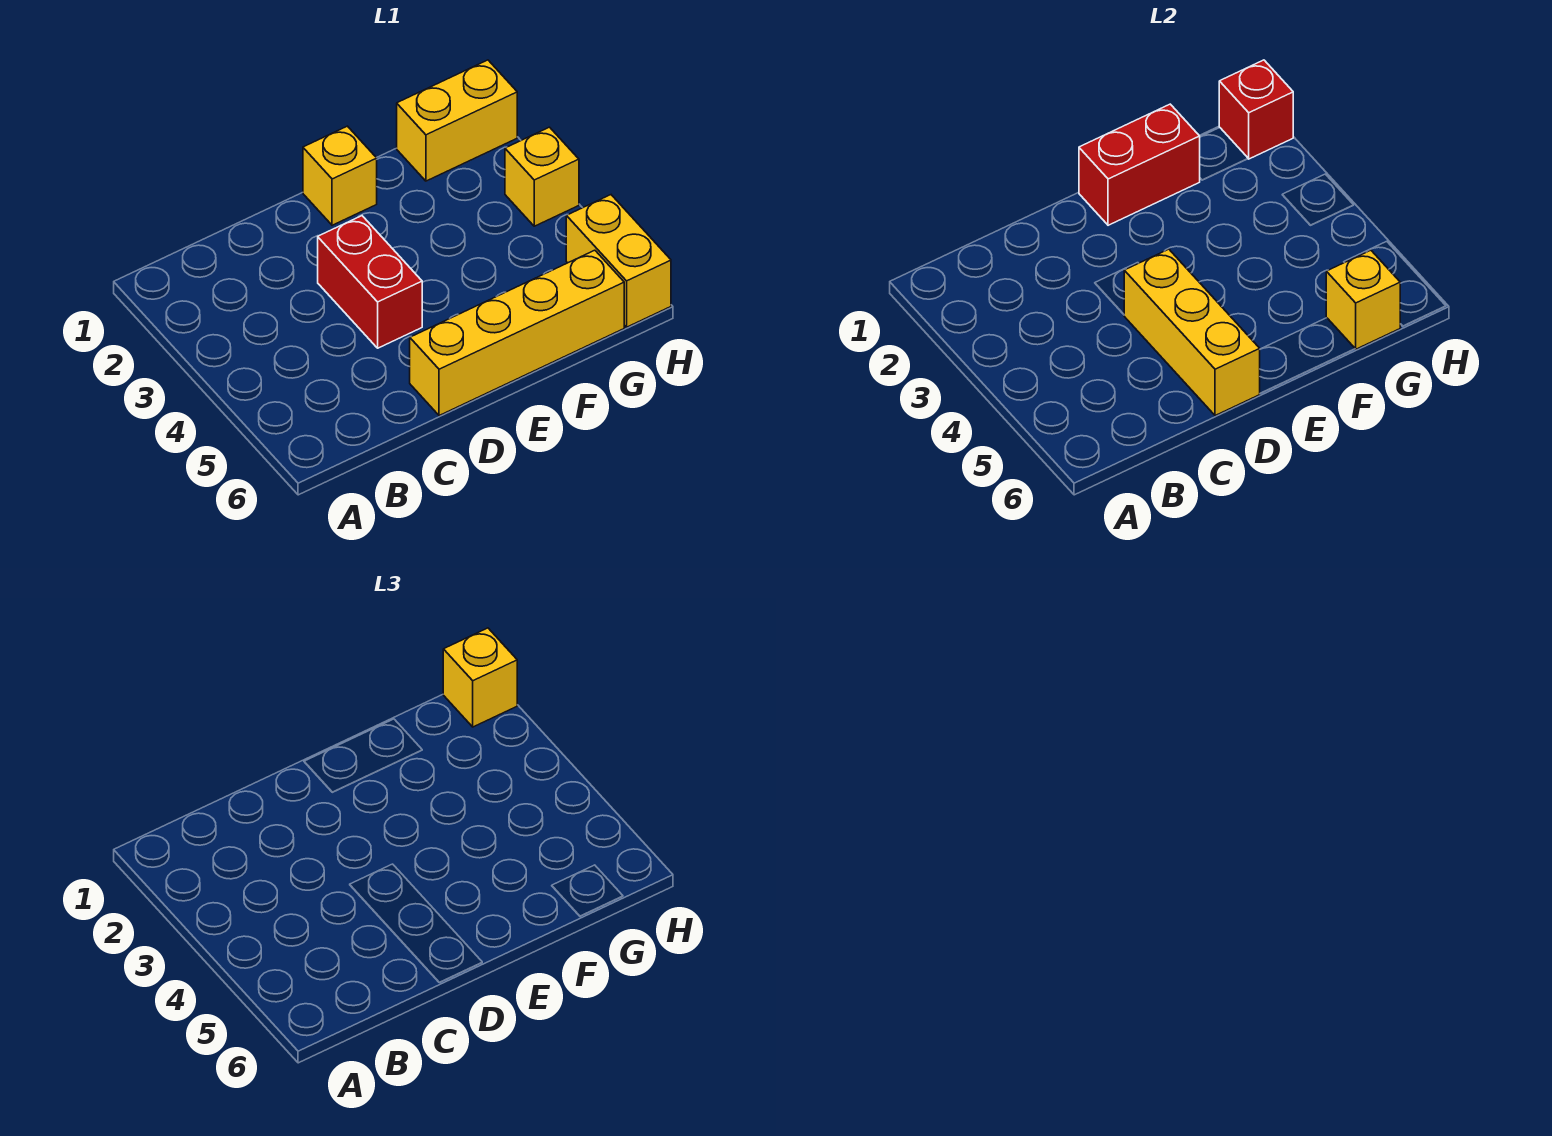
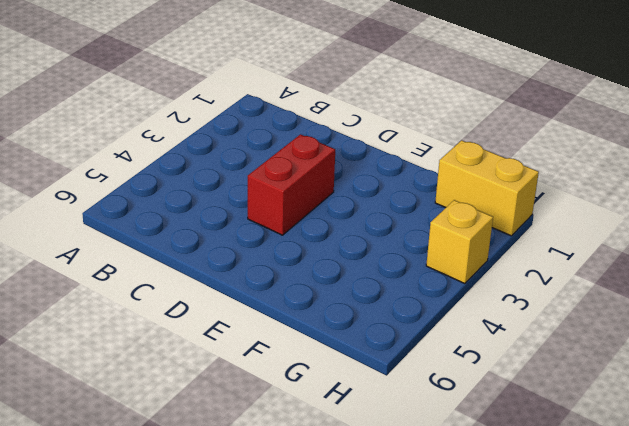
none -> yellow 1x4 brick [410,250,624,416]
none -> yellow 1x1 brick [303,126,377,225]

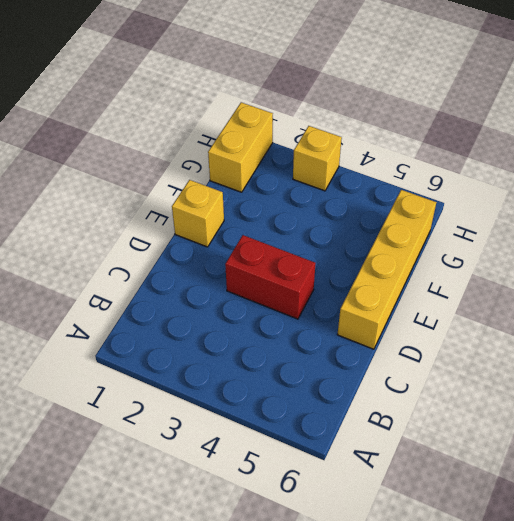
none -> yellow 1x2 brick [566,195,671,327]
none -> yellow 1x3 brick [1124,249,1260,416]

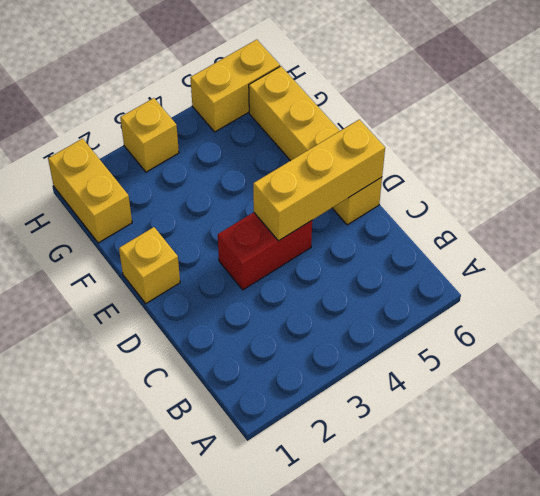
none -> red 1x2 brick [1079,104,1200,225]
none -> yellow 1x1 brick [1326,250,1400,349]

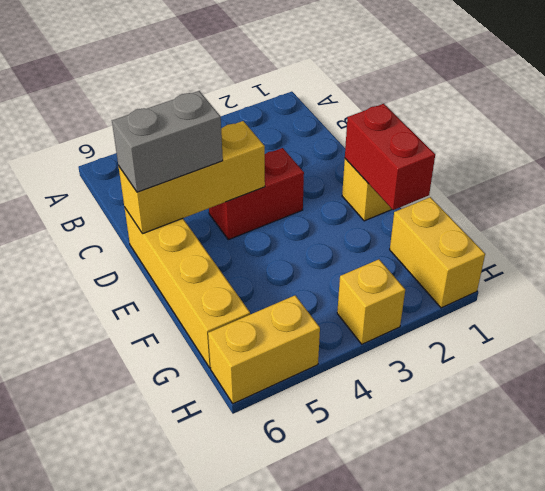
grey 1x2 brick [112,91,223,192] -> none
none -> yellow 1x1 brick [1326,250,1400,349]
none -> red 1x1 brick [1219,60,1293,159]

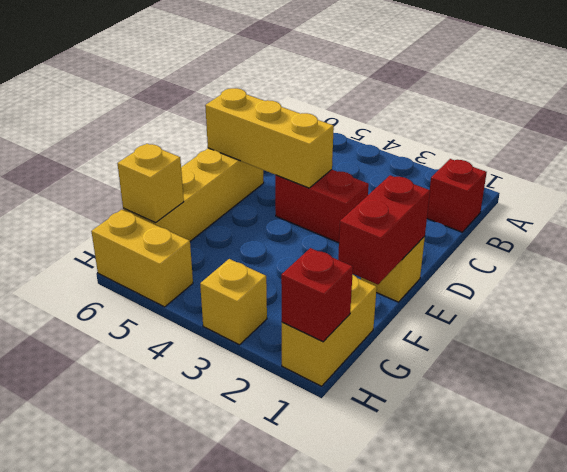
red 1x1 brick [427,159,487,232] -> none
none -> yellow 1x1 brick [443,628,517,727]

